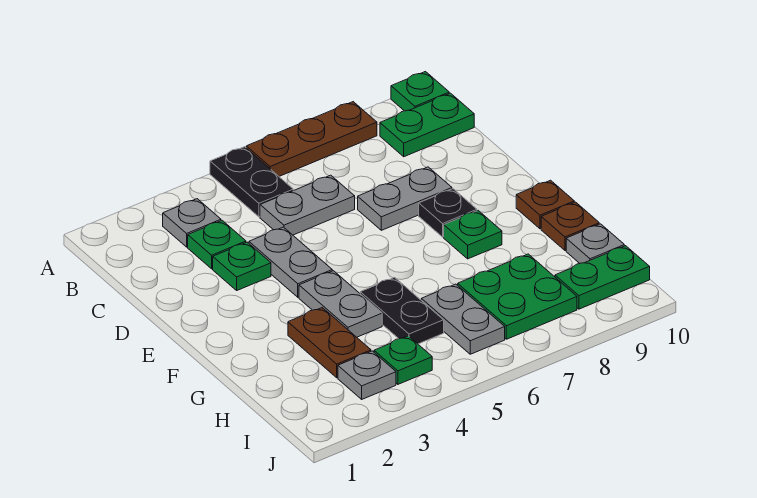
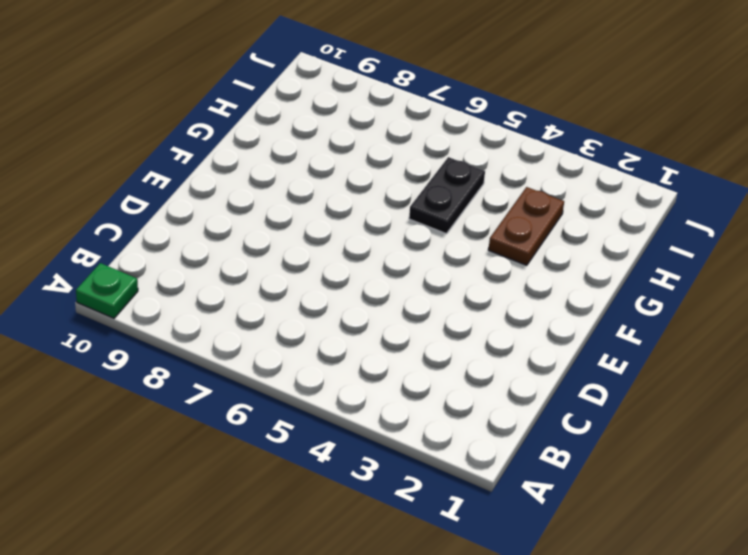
none -> black 1x2 plate [210,147,293,217]
none -> brown 1x3 plate [246,102,377,176]
none -> grey 1x1 plate [163,199,221,247]

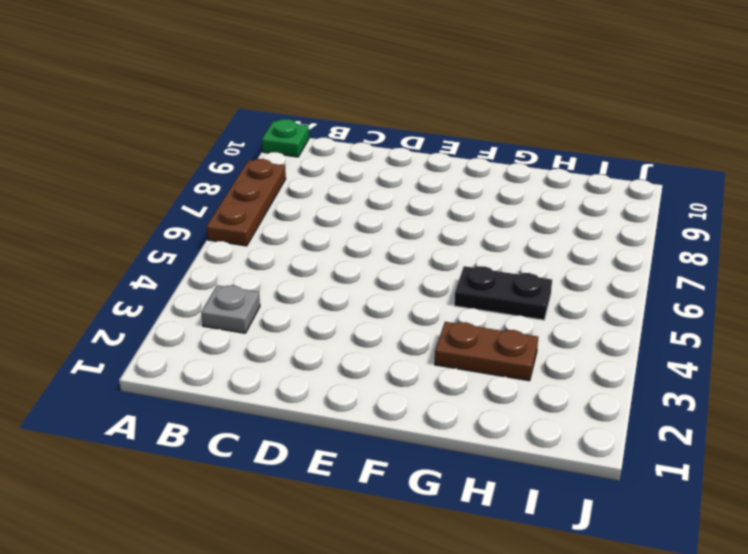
none -> black 1x2 plate [210,147,293,217]
none -> green 1x2 plate [380,93,474,157]
none -> green 1x1 plate [188,221,246,269]

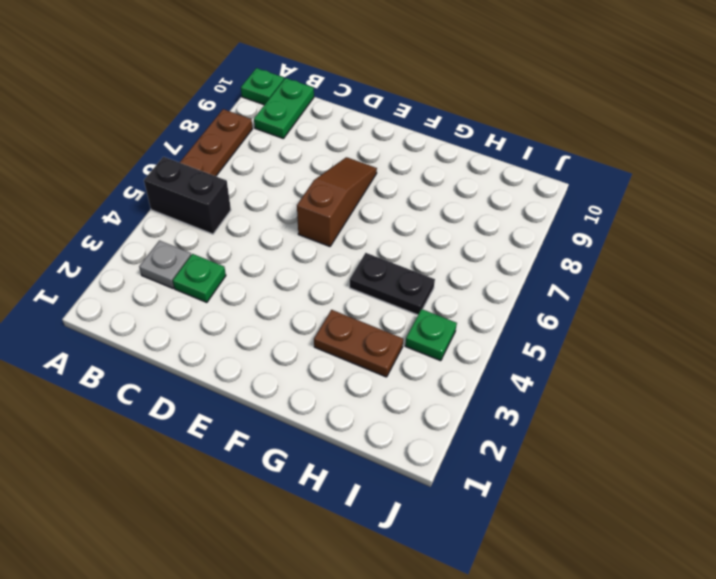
black 1x2 brick [144,157,231,234] -> black 1x2 plate [210,147,293,217]
brown 1x3 slope [297,157,377,246] -> black 1x1 plate [419,189,477,237]
none -> grey 1x2 plate [260,175,355,235]
none -> green 1x1 plate [213,242,271,290]
none -> grey 1x2 plate [249,227,332,297]

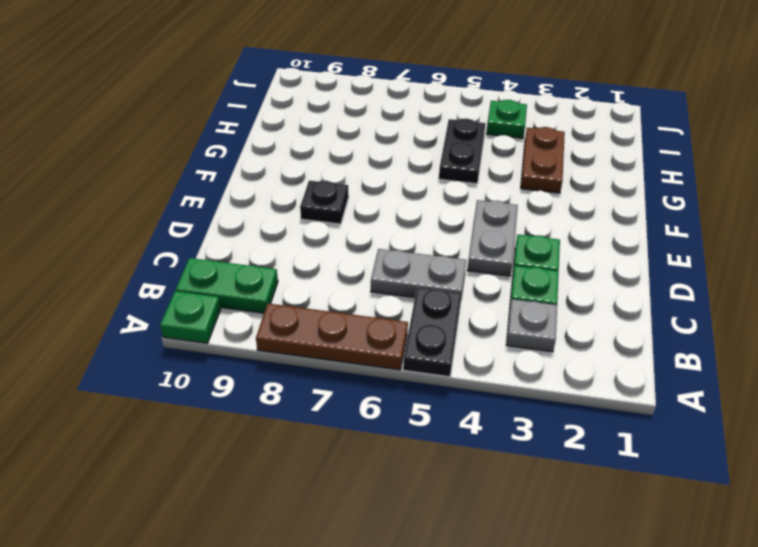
none -> grey 1x2 plate [358,167,452,230]
none -> grey 1x2 plate [299,271,382,337]
none -> green 1x1 plate [444,211,502,259]

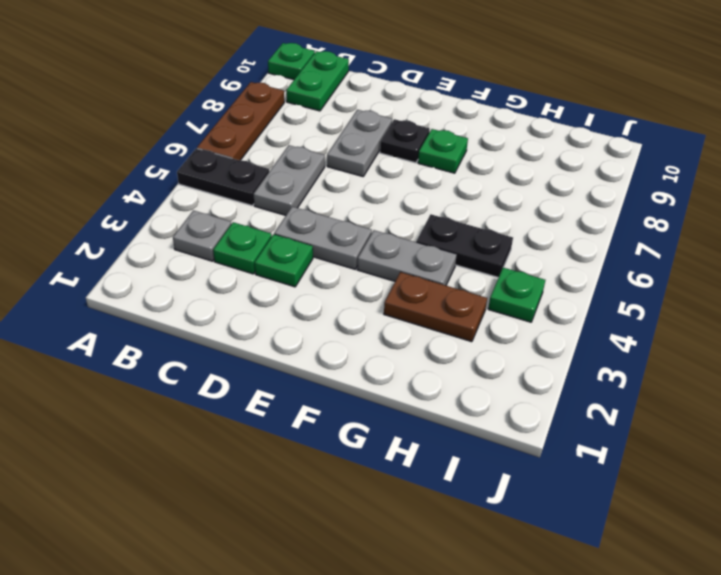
none -> brown 1x1 plate [516,180,574,229]
none -> brown 1x1 plate [541,202,599,251]
none -> grey 1x2 plate [421,284,505,354]

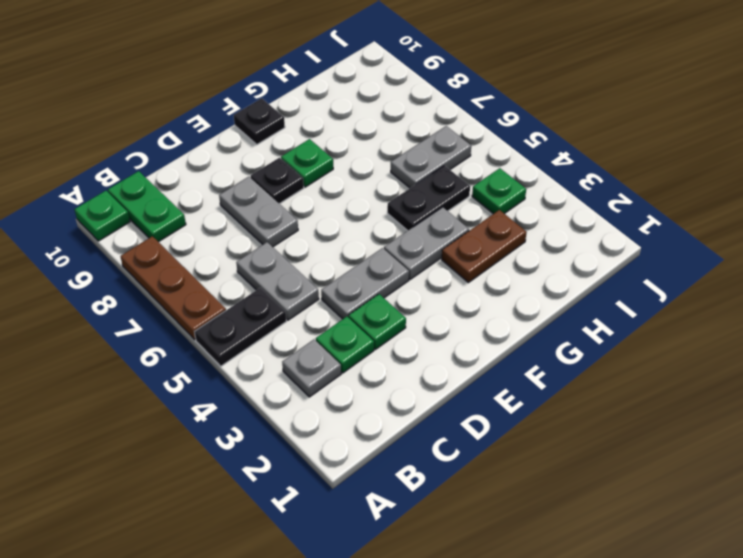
black 1x1 plate [234,98,285,144] -> brown 1x1 plate [516,180,574,229]
none -> brown 1x1 plate [541,202,599,251]
none -> green 2x2 plate [458,254,577,339]
none -> grey 1x1 plate [566,224,624,263]

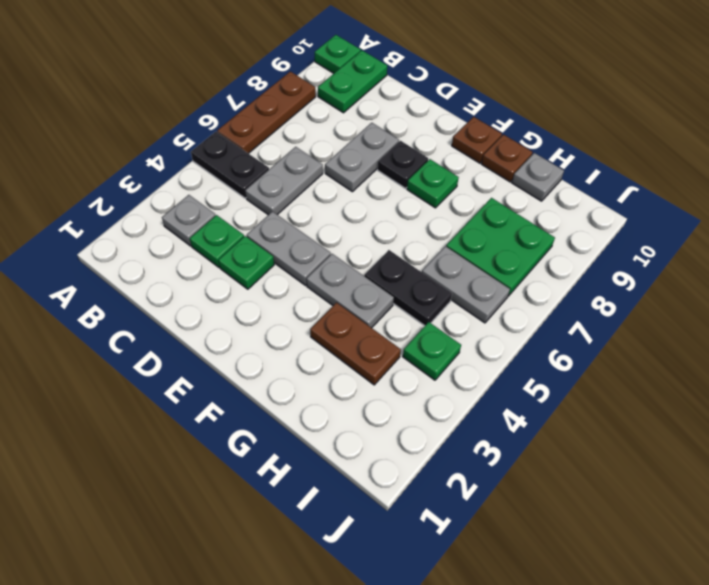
none -> grey 1x1 plate [338,351,396,399]
none -> green 1x2 plate [555,246,650,309]

